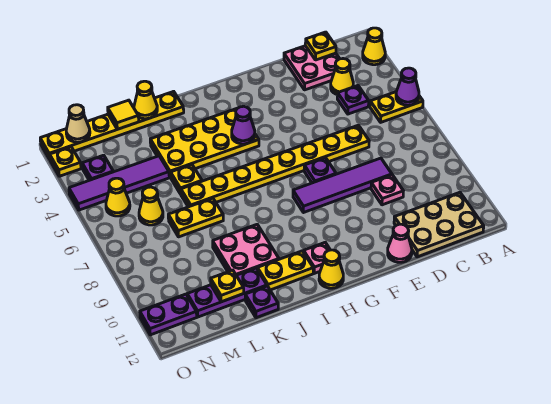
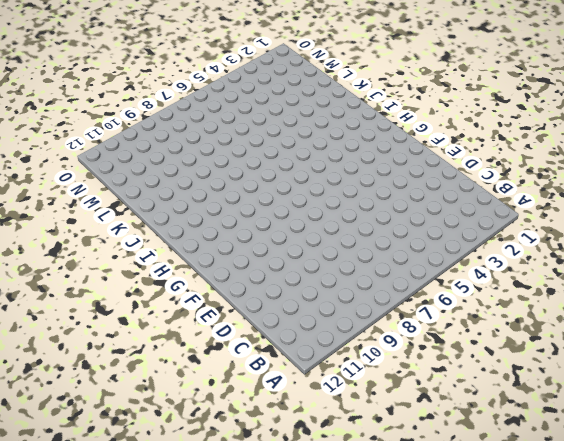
none -> yellow 1x1 cone [363,28,385,65]
none -> yellow 1x2 plate [370,92,423,122]
none -> tan 2x3 plate [394,192,484,257]
none -> pink 2x2 plate [284,46,340,90]

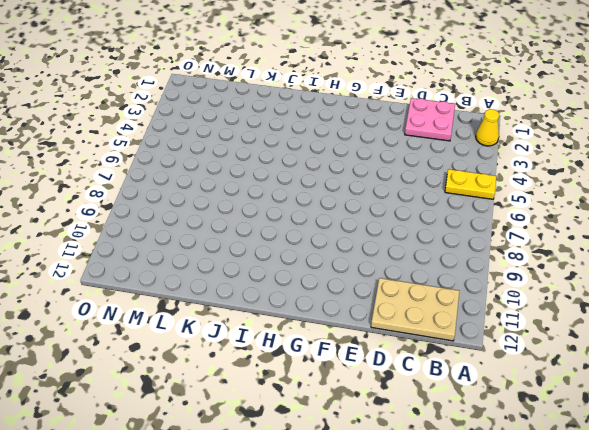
none -> yellow 1x1 cone [331,59,353,95]
none -> purple 1x1 plate [337,86,369,114]
none -> yellow 1x8 plate [181,125,369,207]
none -> purple 1x4 tile [293,158,392,213]

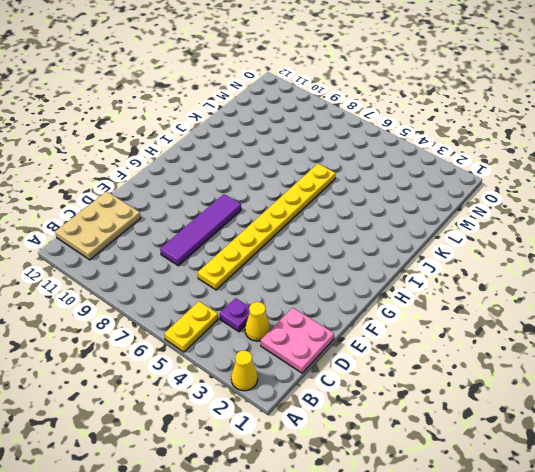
none -> pink 1x1 plate [371,175,403,205]
none -> pink 1x1 cone [388,224,412,262]
none -> purple 1x1 plate [304,158,336,183]
none -> yellow 2x4 plate [150,109,259,177]

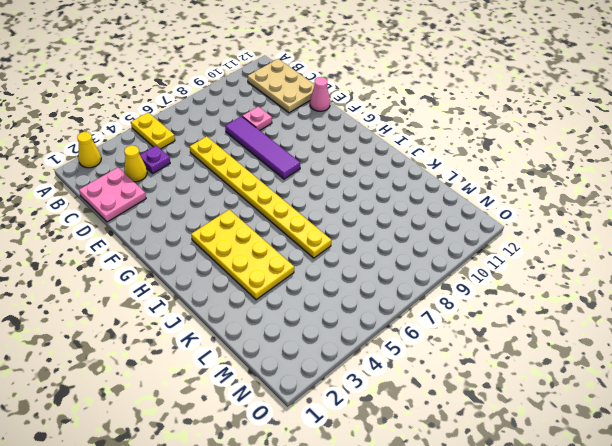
none -> purple 1x1 plate [304,158,336,183]
none -> pink 1x1 plate [304,243,330,273]
none -> yellow 1x1 cone [319,250,343,288]
none -> yellow 1x2 plate [257,251,313,290]

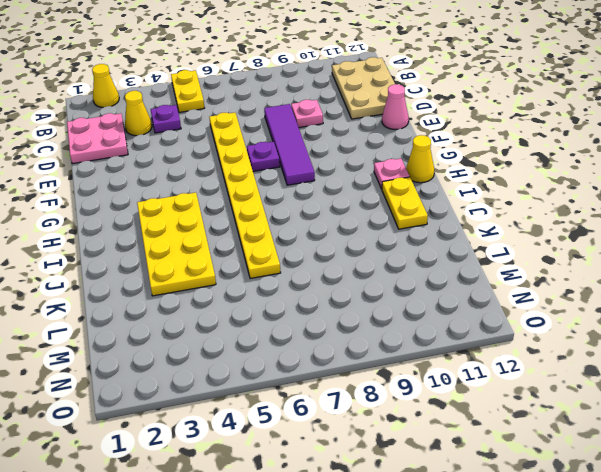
none -> yellow 1x6 plate [40,91,184,159]
none -> pink 2x2 plate [213,225,279,275]
none -> yellow 1x1 plate [171,165,202,194]
none -> yellow 1x2 plate [168,198,223,237]

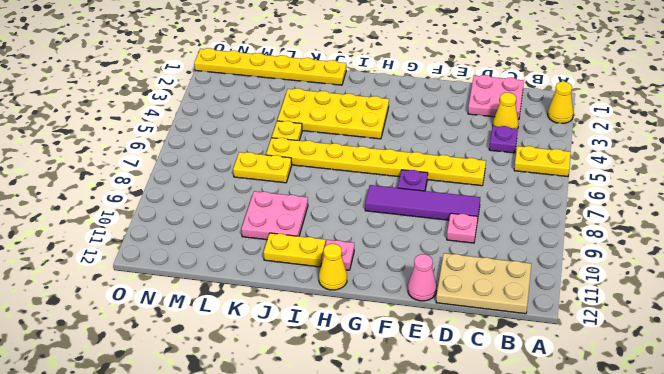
none -> purple 1x3 plate [187,268,267,317]
none -> purple 1x1 plate [245,286,278,318]
none -> purple 1x4 tile [69,156,169,210]
none -> yellow 1x1 cone [139,187,163,225]

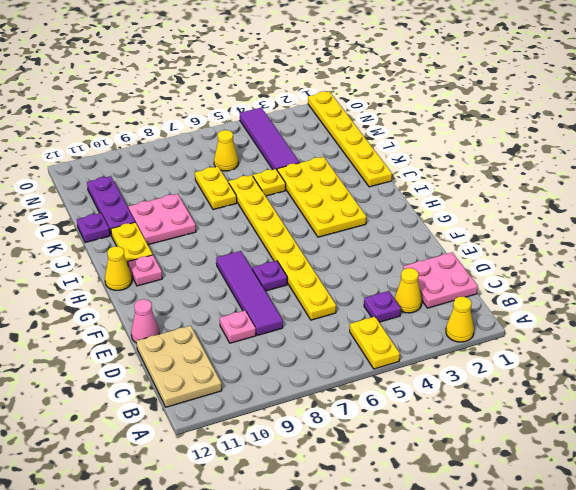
none -> purple 1x1 plate [82,155,113,180]
none -> yellow 1x1 cone [106,178,130,216]
none -> purple 1x2 plate [140,294,197,335]
none -> yellow 1x1 plate [50,147,81,176]

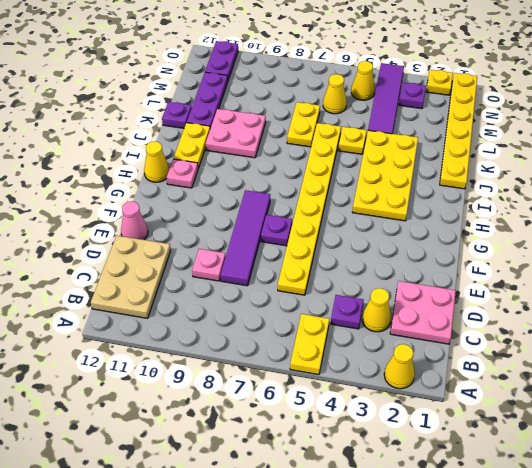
none -> purple 1x1 cone [396,68,419,105]
none -> yellow 1x1 plate [305,32,336,60]
none -> purple 1x1 cone [232,106,255,144]
none -> yellow 1x1 cone [134,81,157,119]

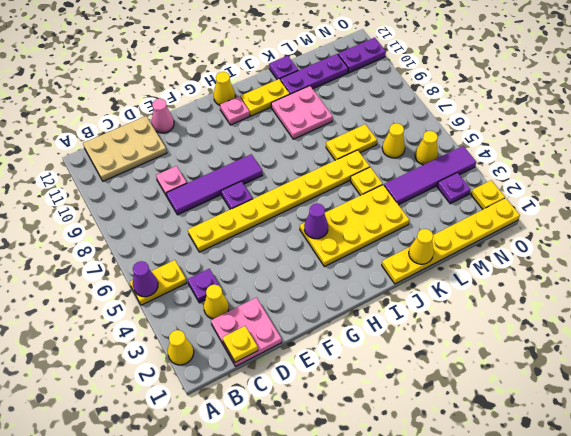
none -> yellow 1x1 tile [108,100,139,129]
none -> yellow 1x1 plate [211,270,244,302]
none -> tan 1x1 cone [66,105,90,142]

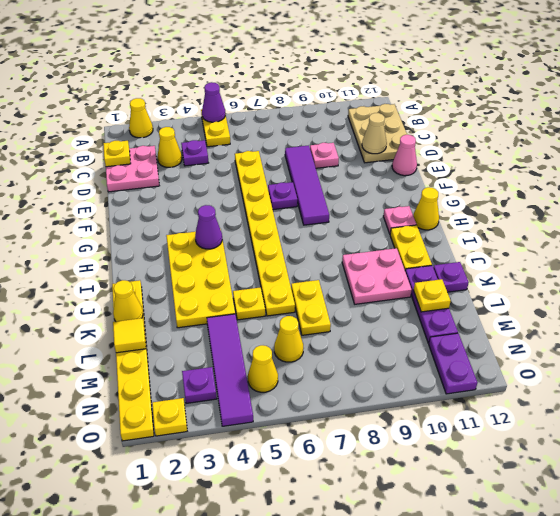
tan 1x1 cone [362,113,387,154] -> tan 1x1 cone moved to [66,105,90,142]

